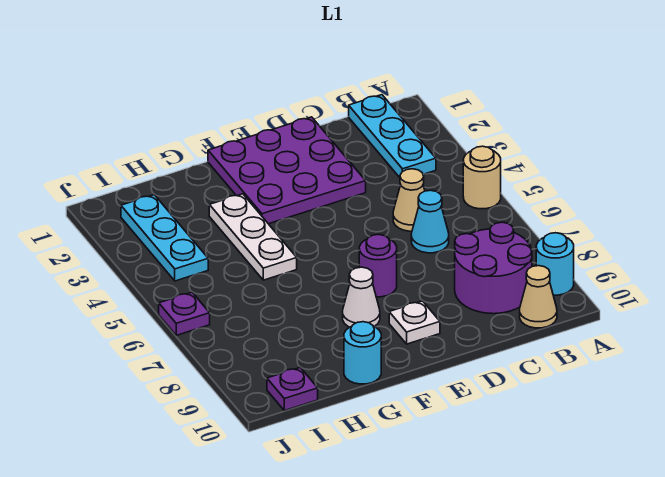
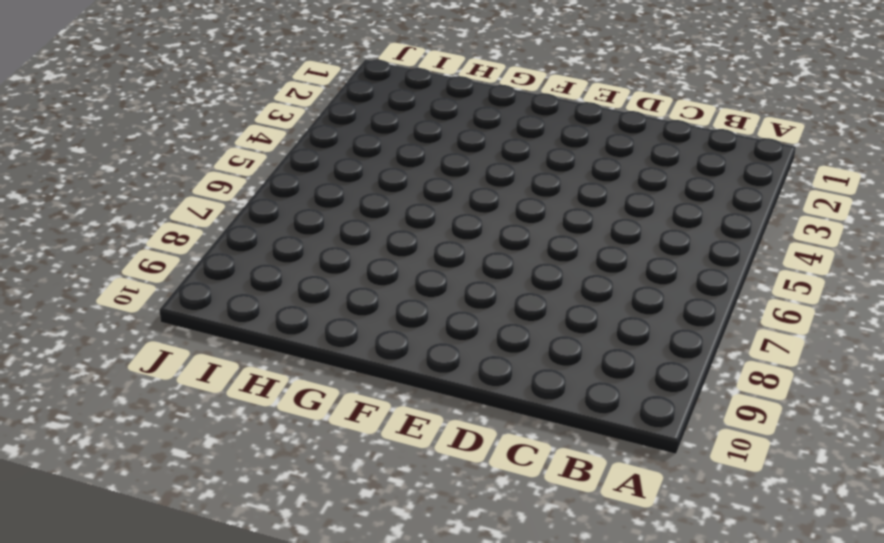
none -> tan 1x1 round brick [463,146,501,209]
none -> cyan 1x1 round brick [536,233,574,295]
none -> cyan 1x3 plate [349,95,436,178]

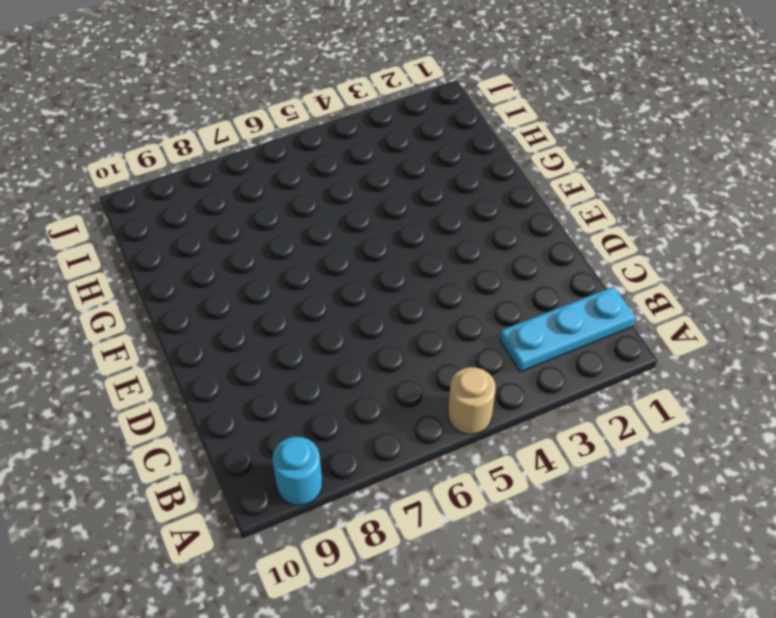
none -> purple 2x2 round brick [455,222,532,314]
none -> tan 1x1 cone [520,266,557,328]
none -> tan 1x1 cone [393,169,425,231]

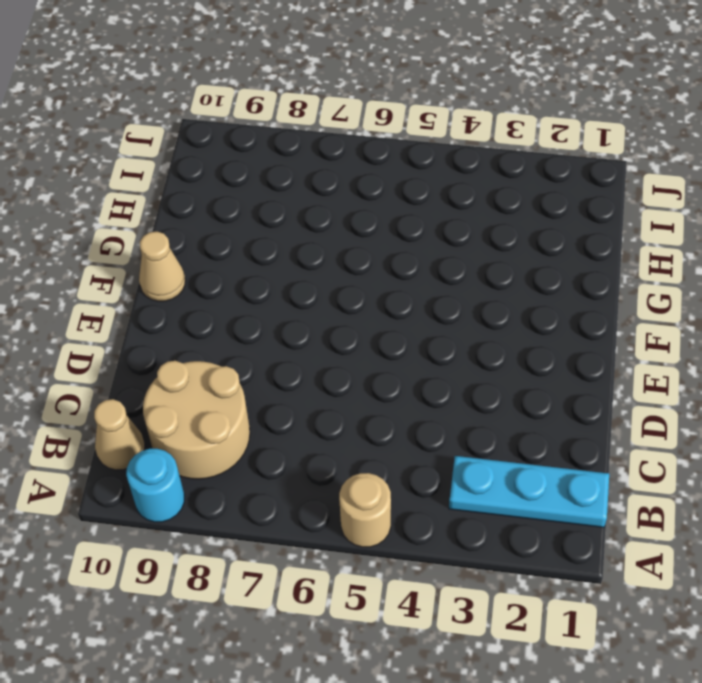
tan 2x2 round brick [143,361,250,479] -> purple 2x2 round brick [455,222,532,314]
tan 1x1 cone [139,232,185,301] -> tan 1x1 cone moved to [393,169,425,231]
none -> cyan 1x1 cone [411,190,449,253]
none -> purple 3x3 plate [208,117,366,224]
none -> purple 1x1 round brick [359,234,397,297]

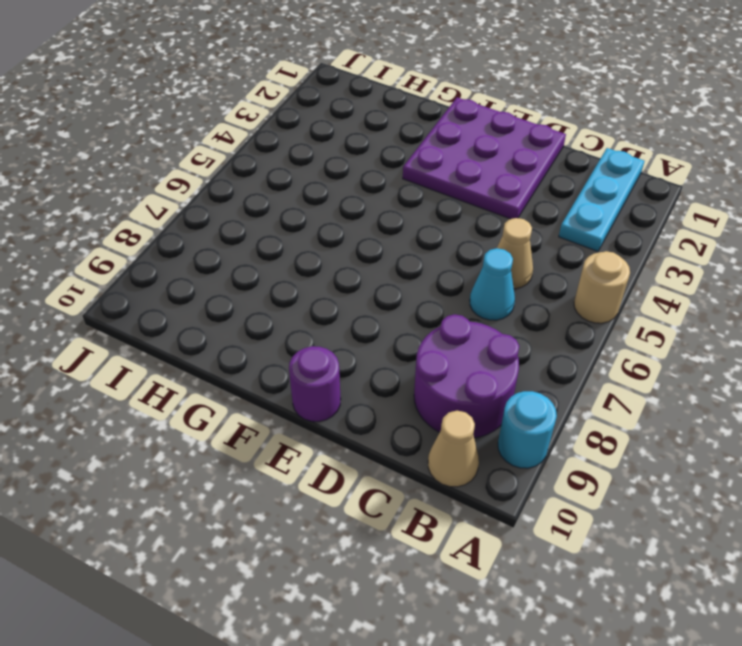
purple 1x1 round brick [289,346,341,422] -> purple 1x1 round brick moved to [359,234,397,297]
none -> white 1x1 plate [389,301,440,344]
none -> white 1x1 cone [343,267,380,327]
none -> white 1x3 plate [209,194,297,280]

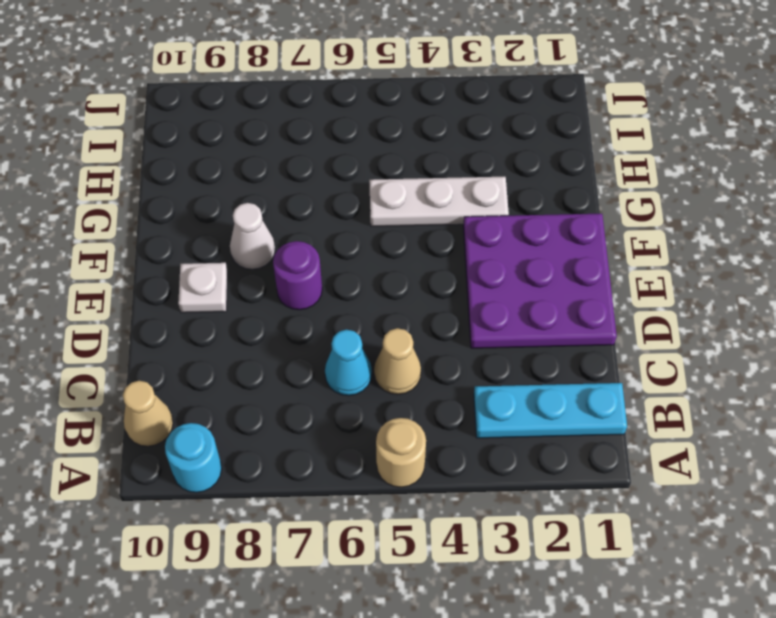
none -> purple 2x2 round brick [455,222,532,314]
none -> cyan 1x1 round brick [344,322,381,384]
none -> cyan 1x3 plate [121,195,208,281]

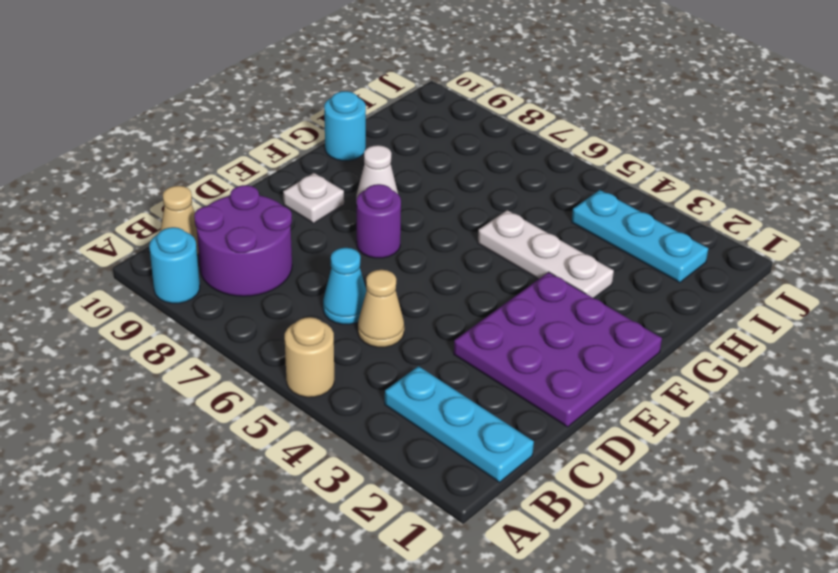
none -> purple 1x1 plate [267,368,318,411]
none -> purple 1x1 plate [159,292,210,335]

